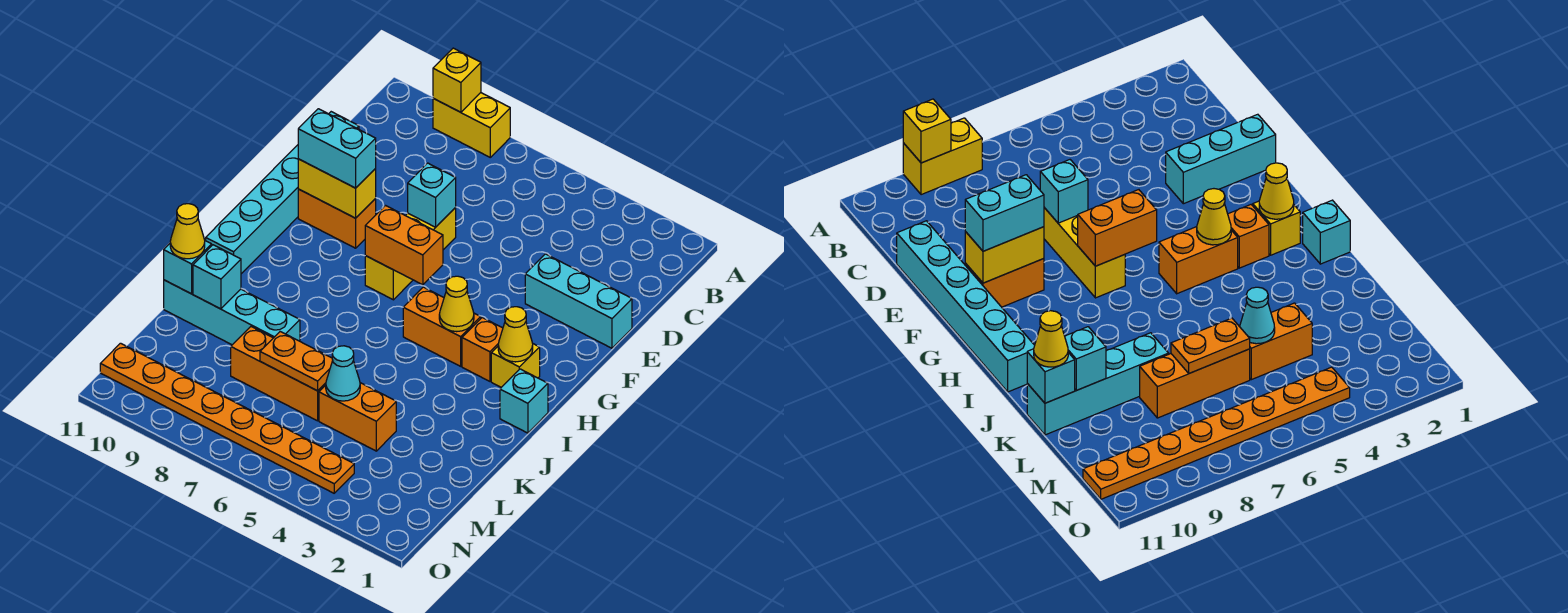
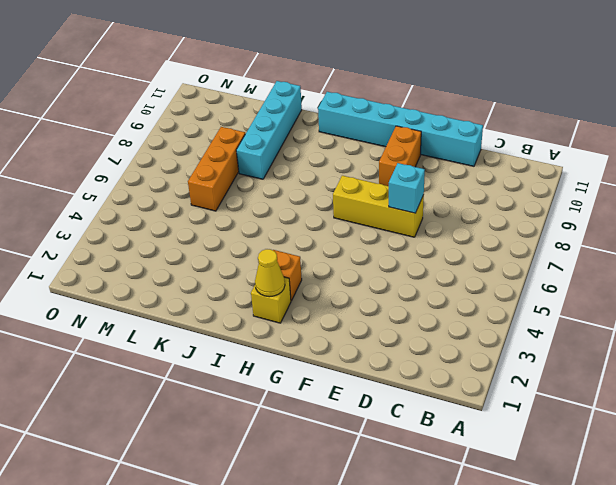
none -> yellow 1x2 brick [433,93,510,157]
none -> cyan 1x3 brick [525,254,632,348]
none -> orange 1x2 brick [403,287,481,366]

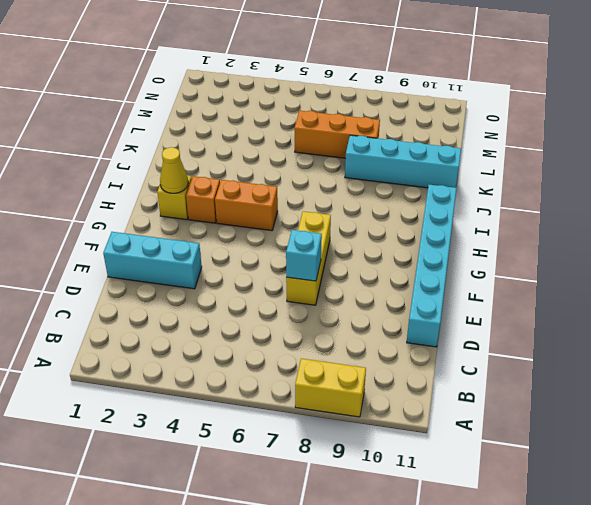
none -> orange 1x2 brick [298,189,376,248]
none -> cyan 1x1 brick [500,369,548,433]
none -> orange 1x2 brick [319,383,396,451]

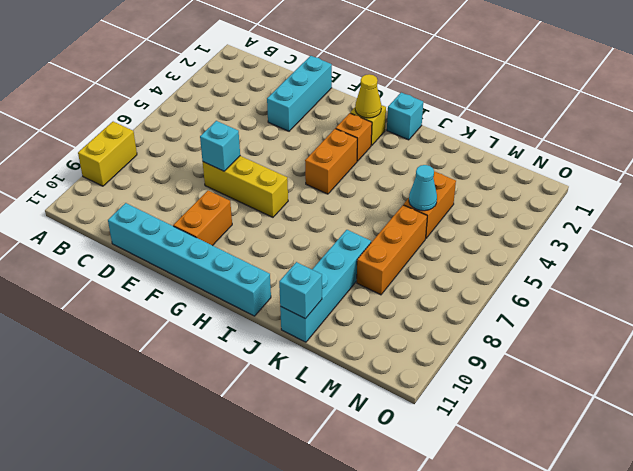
none -> orange 1x8 plate [100,343,354,493]
none -> yellow 1x1 brick [433,48,481,112]
none -> yellow 1x2 brick [298,159,376,218]

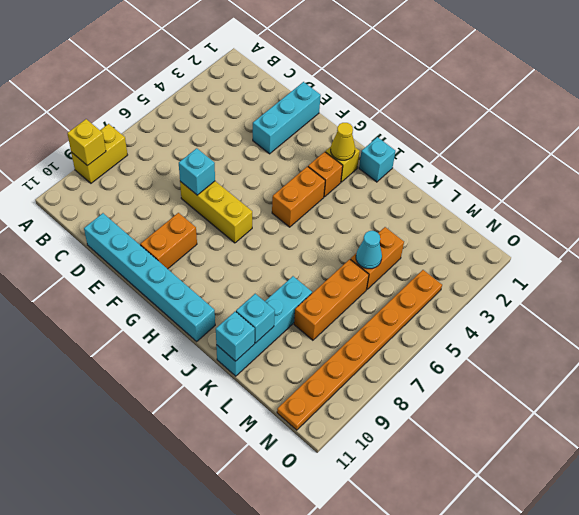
none -> yellow 1x2 brick [298,159,376,218]
none -> orange 1x2 brick [365,206,443,285]
none -> yellow 1x1 cone [439,276,474,332]

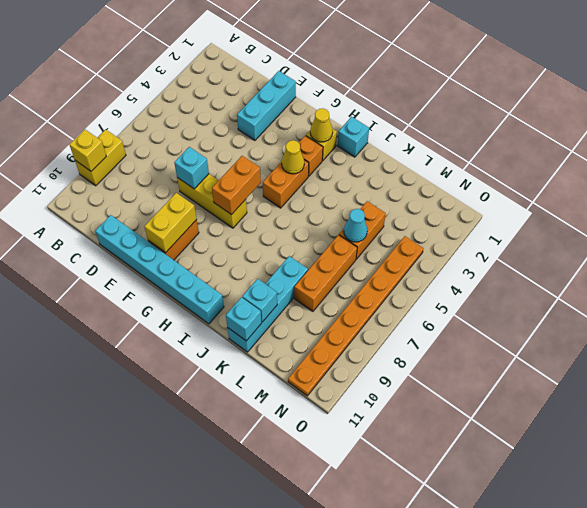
none -> orange 1x2 plate [260,332,333,391]
none -> cyan 1x2 brick [298,109,376,188]
none -> yellow 1x1 cone [170,204,205,259]

